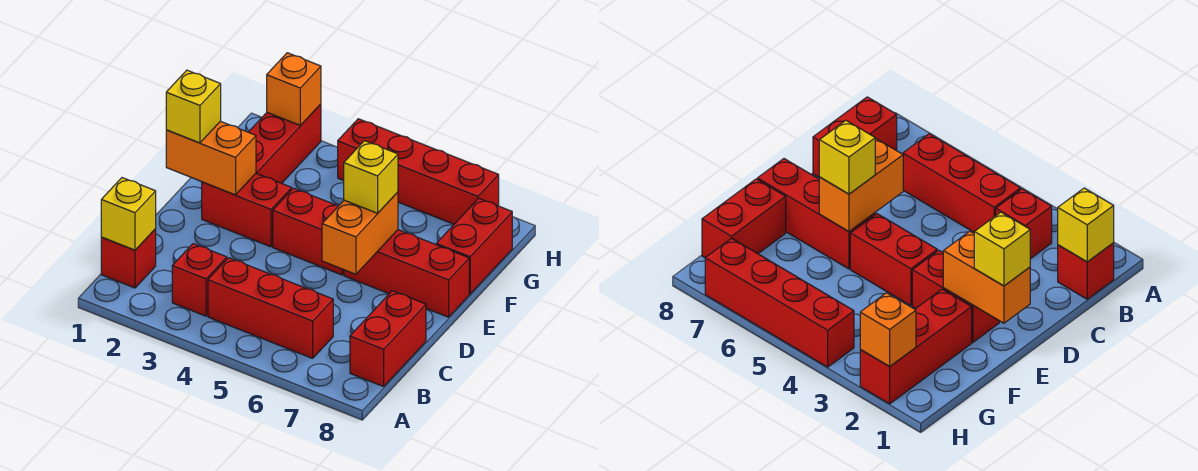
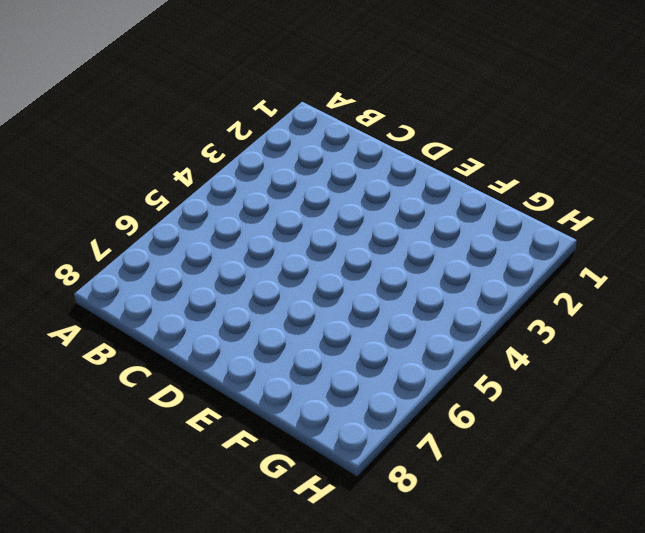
none -> red 1x1 brick [101,229,156,288]
none -> red 1x1 brick [172,244,227,316]
none -> red 1x3 brick [208,258,333,358]

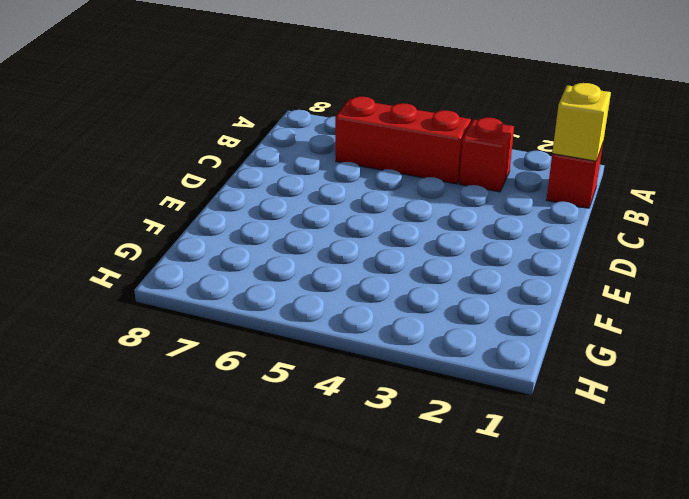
none -> red 1x2 brick [350,291,426,387]
none -> red 1x2 brick [202,174,292,247]
none -> red 1x2 brick [273,188,344,275]

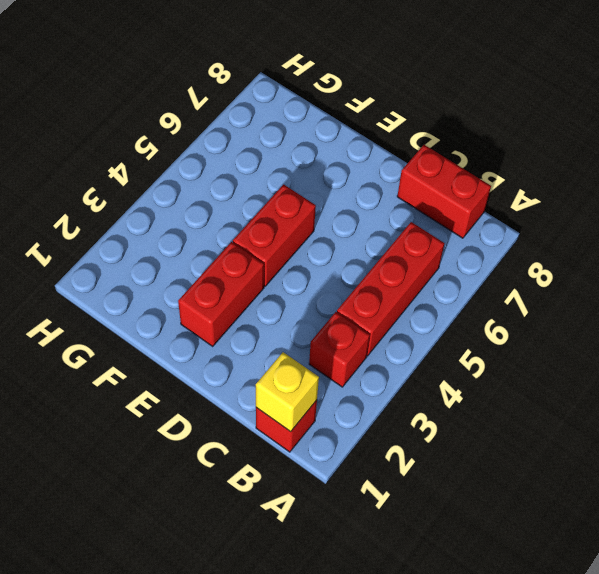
none -> red 1x3 brick [344,230,469,317]
none -> red 1x3 brick [249,104,321,183]
none -> red 1x2 brick [436,198,512,294]

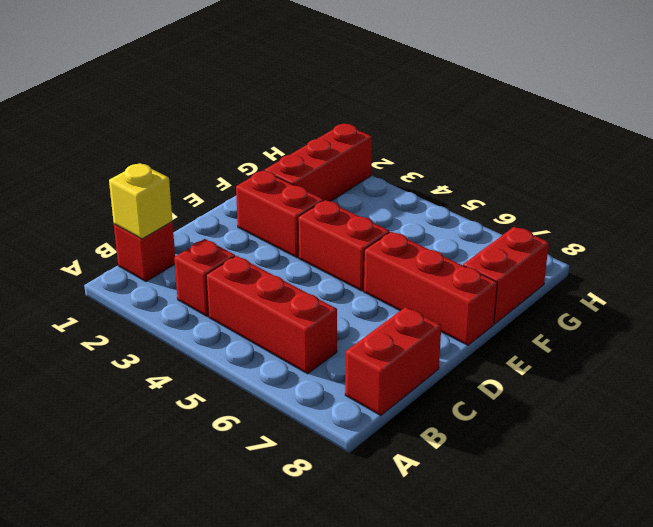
none -> red 1x4 brick [338,119,499,224]
none -> orange 1x2 brick [322,192,398,274]
none -> orange 1x2 brick [166,121,256,195]

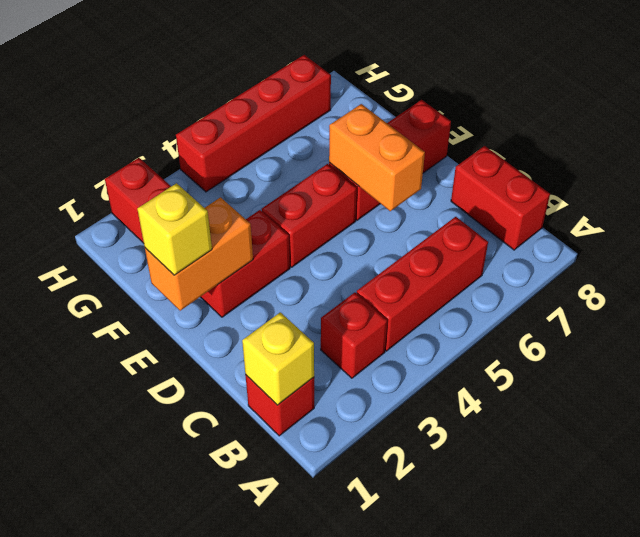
none -> red 1x2 brick [436,198,512,294]
none -> orange 1x1 brick [267,53,321,125]
none -> yellow 1x1 brick [344,141,398,213]

